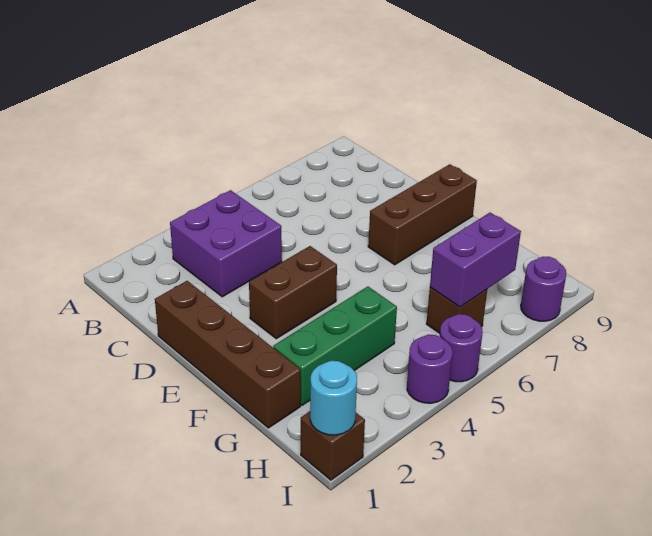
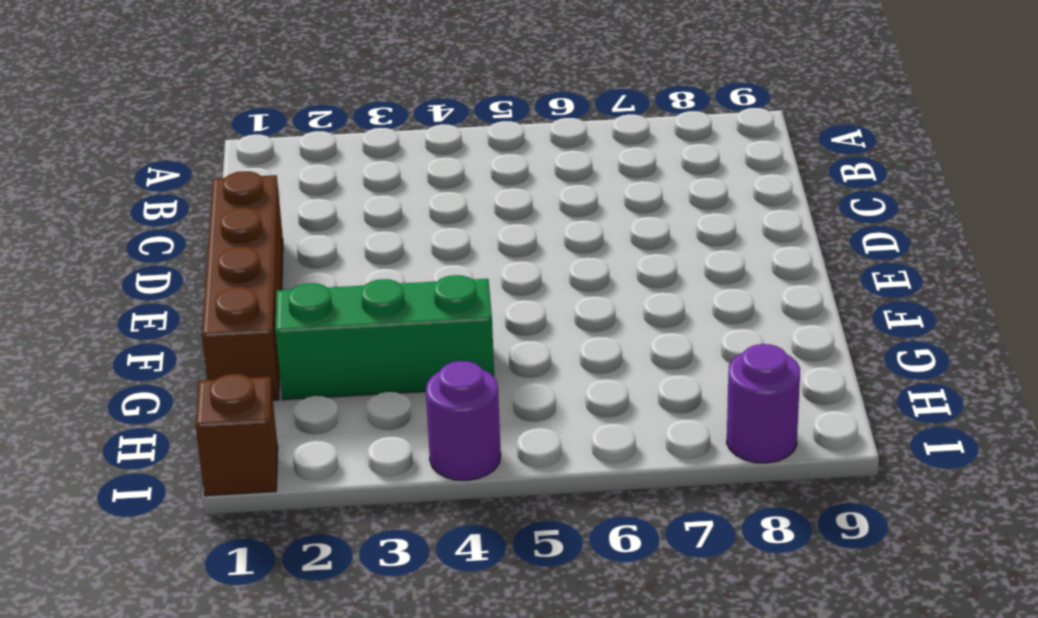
none -> purple 2x2 brick [170,190,282,297]
none -> brown 1x2 brick [249,246,337,339]
none -> brown 1x3 brick [368,164,477,265]

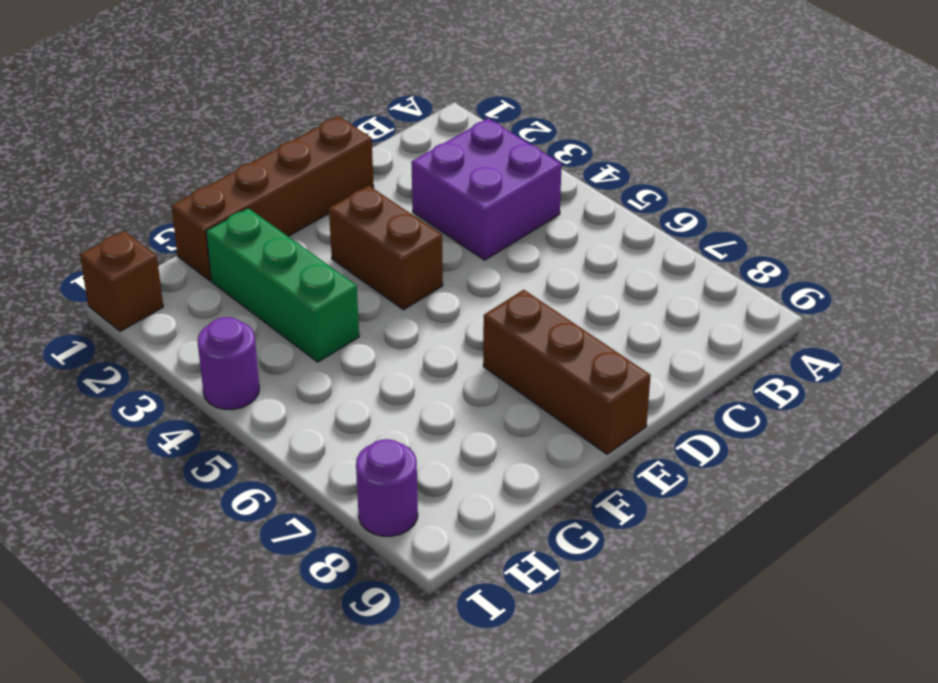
none -> brown 1x1 brick [427,287,487,333]
none -> purple 1x1 round brick [440,314,483,382]
none -> purple 1x2 brick [430,213,521,307]

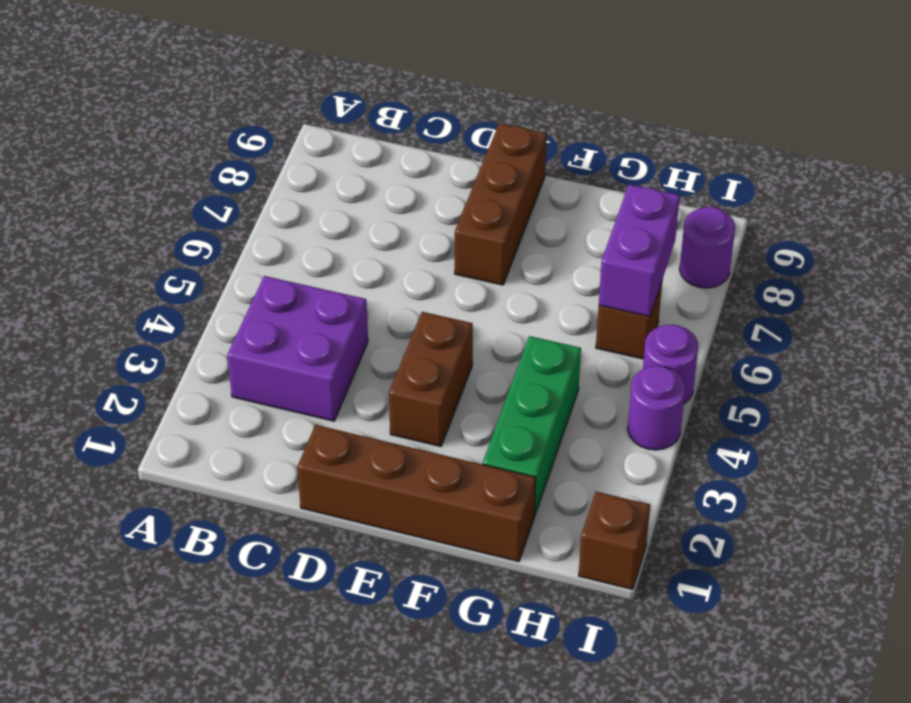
none -> cyan 1x1 round brick [310,361,357,435]

